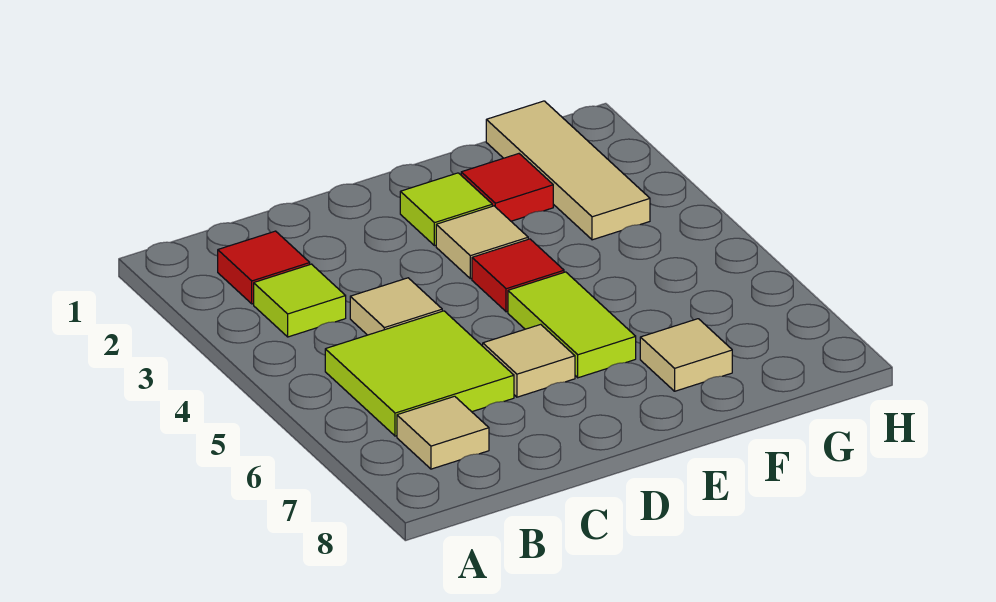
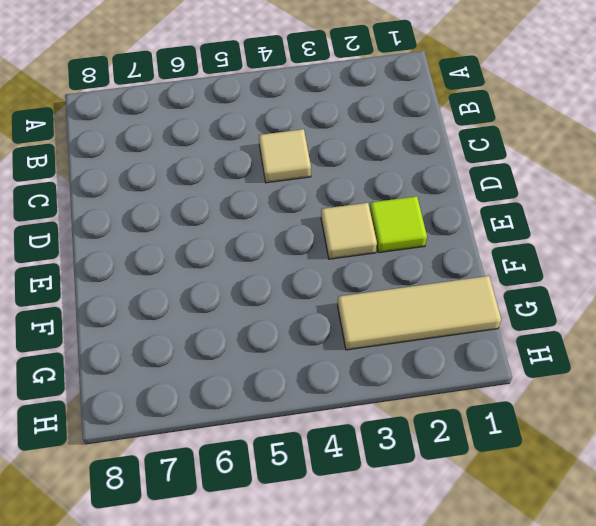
none -> red 1x1 tile [218,231,310,304]
none -> lime 1x1 tile [254,264,346,337]
none -> lime 2x2 tile [325,311,514,436]

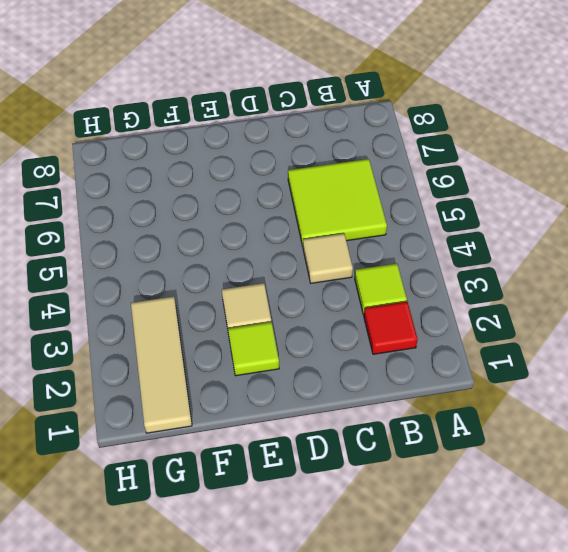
none -> tan 1x1 tile [397,396,489,469]
none -> tan 1x1 tile [483,324,575,397]
none -> red 1x1 tile [472,239,564,312]

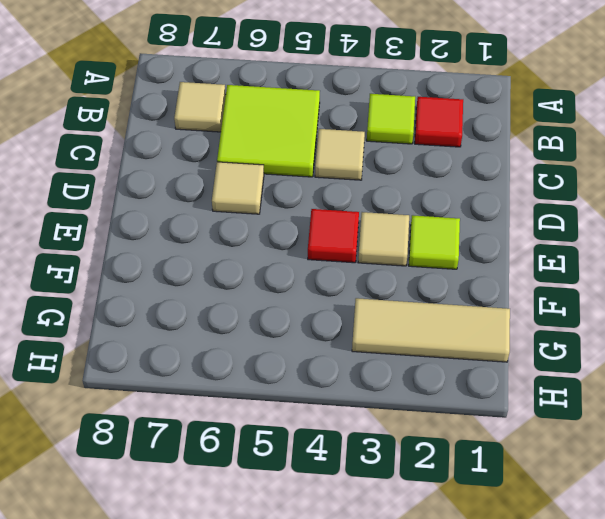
none -> lime 1x2 tile [508,272,636,378]
none -> red 1x1 tile [461,154,553,221]
none -> tan 1x1 tile [640,319,732,391]

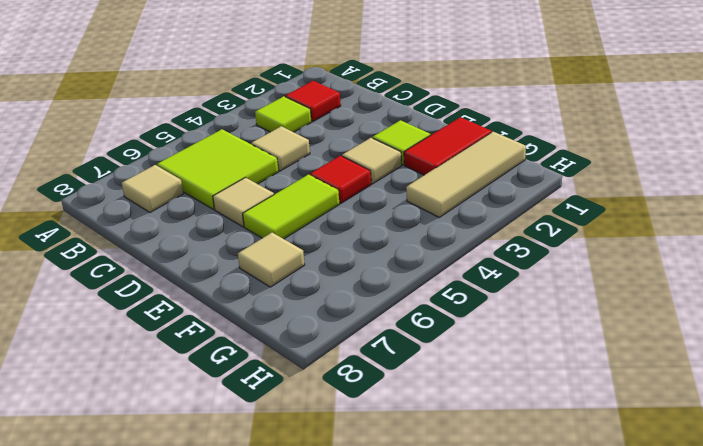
red 1x2 tile [404,117,492,175] -> red 1x1 tile [461,154,553,221]

